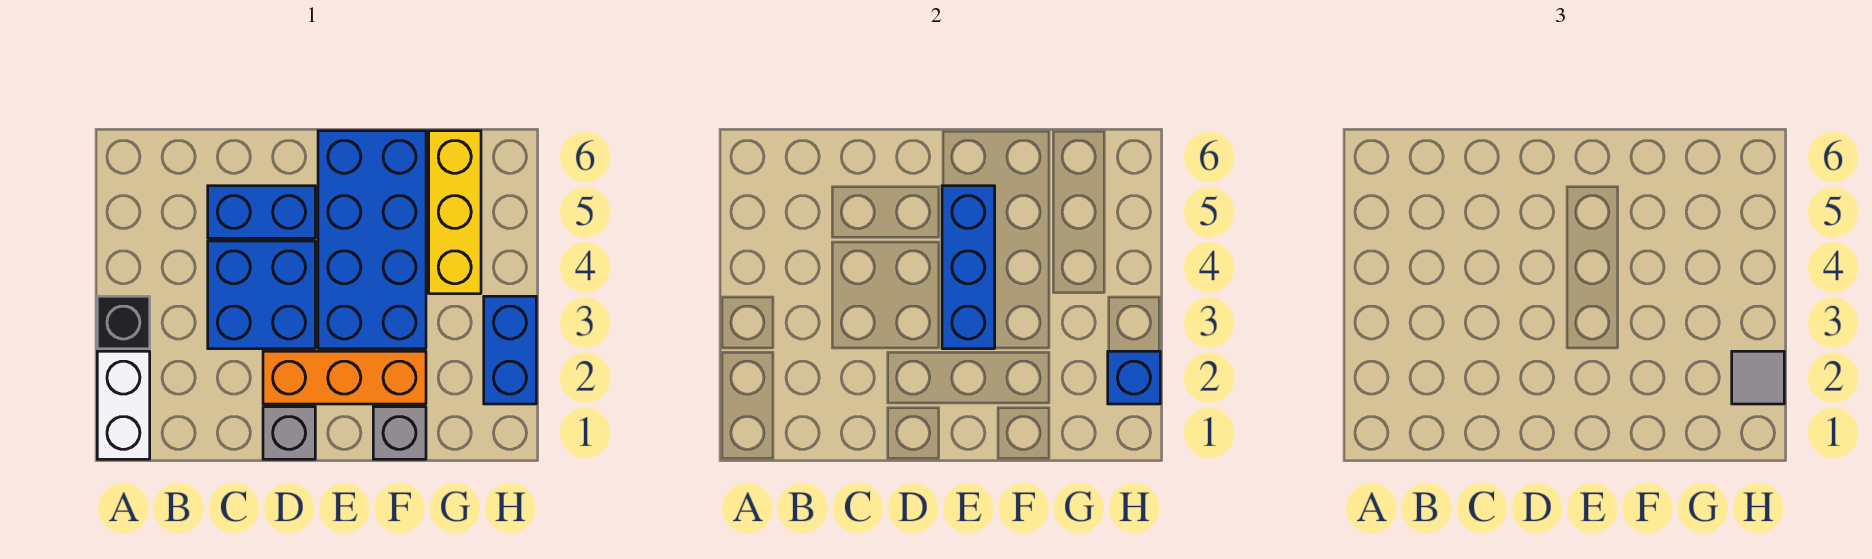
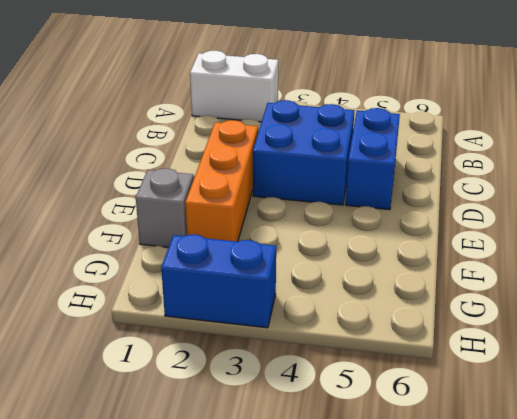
none -> black 1x1 brick [97,296,150,349]
none -> grey 1x1 brick [263,407,315,459]
none -> blue 2x4 brick [318,131,426,349]

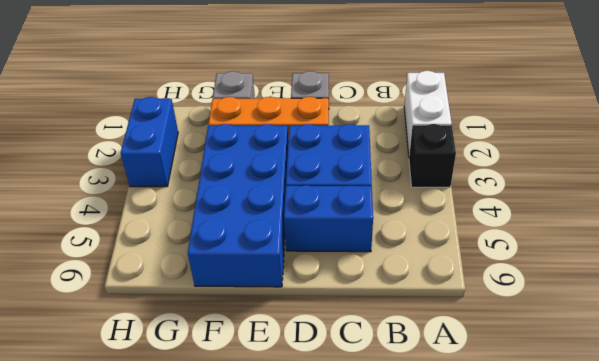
none -> yellow 1x3 brick [429,131,481,294]
none -> blue 1x3 brick [942,186,995,349]
none -> blue 1x1 brick [1108,351,1160,404]

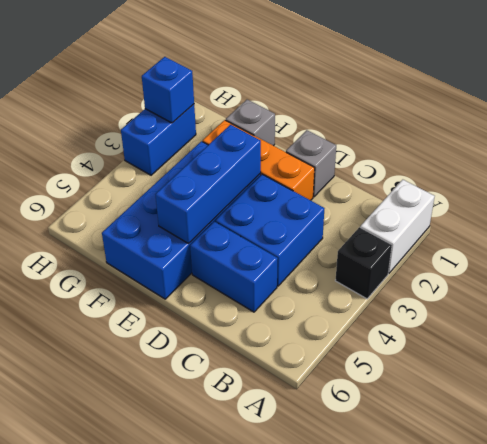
none -> yellow 1x3 brick [429,131,481,294]
none -> grey 1x1 tile [1732,351,1784,404]

